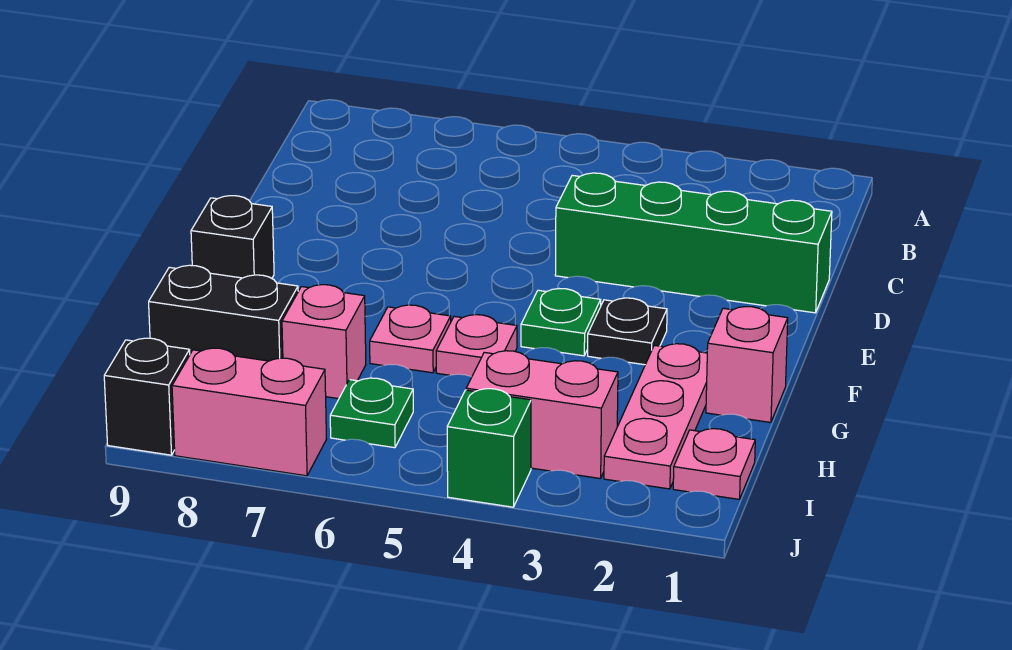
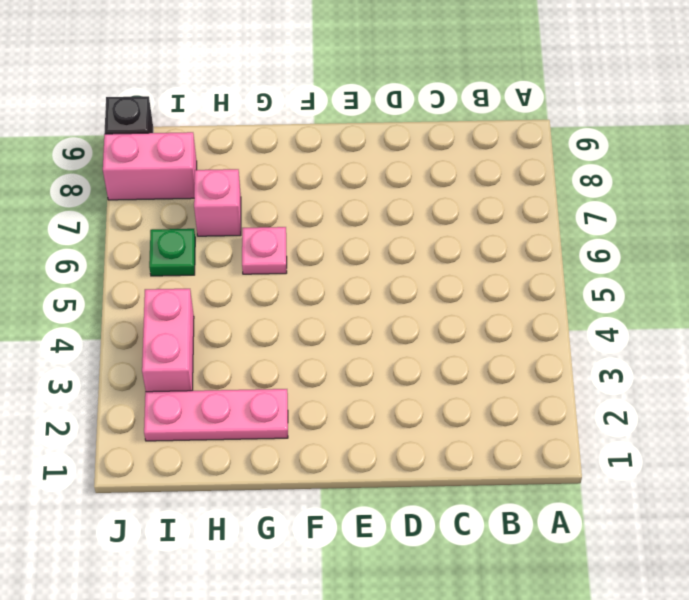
pink 1x2 brick [103,132,197,200] -> pink 1x2 brick turned to [172,348,326,476]
none -> green 1x4 brick [555,173,832,313]
none -> black 1x1 plate [588,298,667,365]
none -> green 1x1 plate [521,289,601,356]

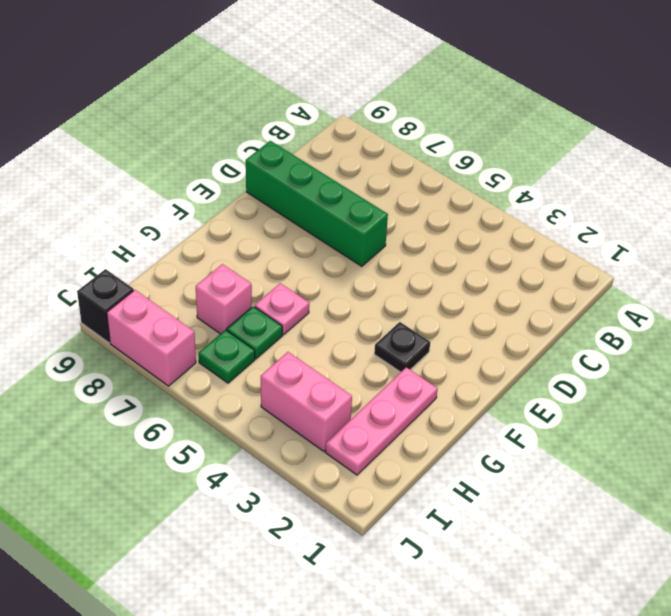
green 1x4 brick [246,141,388,266] -> green 1x4 brick moved to [555,173,832,313]
green 1x1 plate [227,306,282,359] -> green 1x1 plate moved to [521,289,601,356]
none -> black 1x1 brick [191,196,274,278]
none -> pink 1x1 brick [706,307,788,422]
none -> pink 1x1 plate [436,314,517,377]

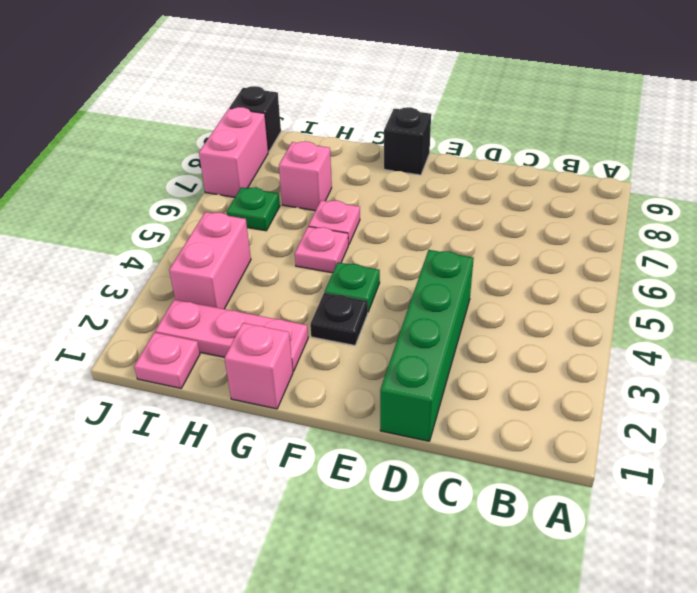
none -> black 1x2 brick [149,265,298,361]
none -> green 1x1 brick [447,389,531,507]

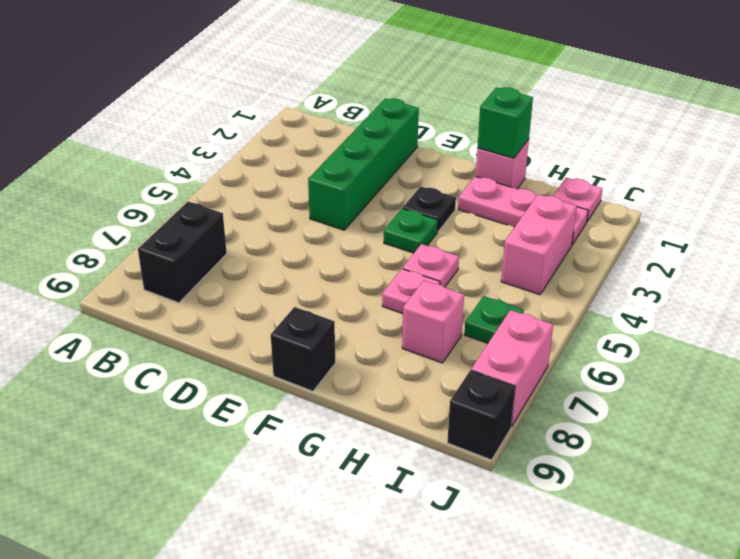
black 1x2 brick [138,202,227,303] -> black 1x2 brick moved to [149,265,298,361]
green 1x1 brick [477,87,533,158] -> green 1x1 brick moved to [447,389,531,507]

